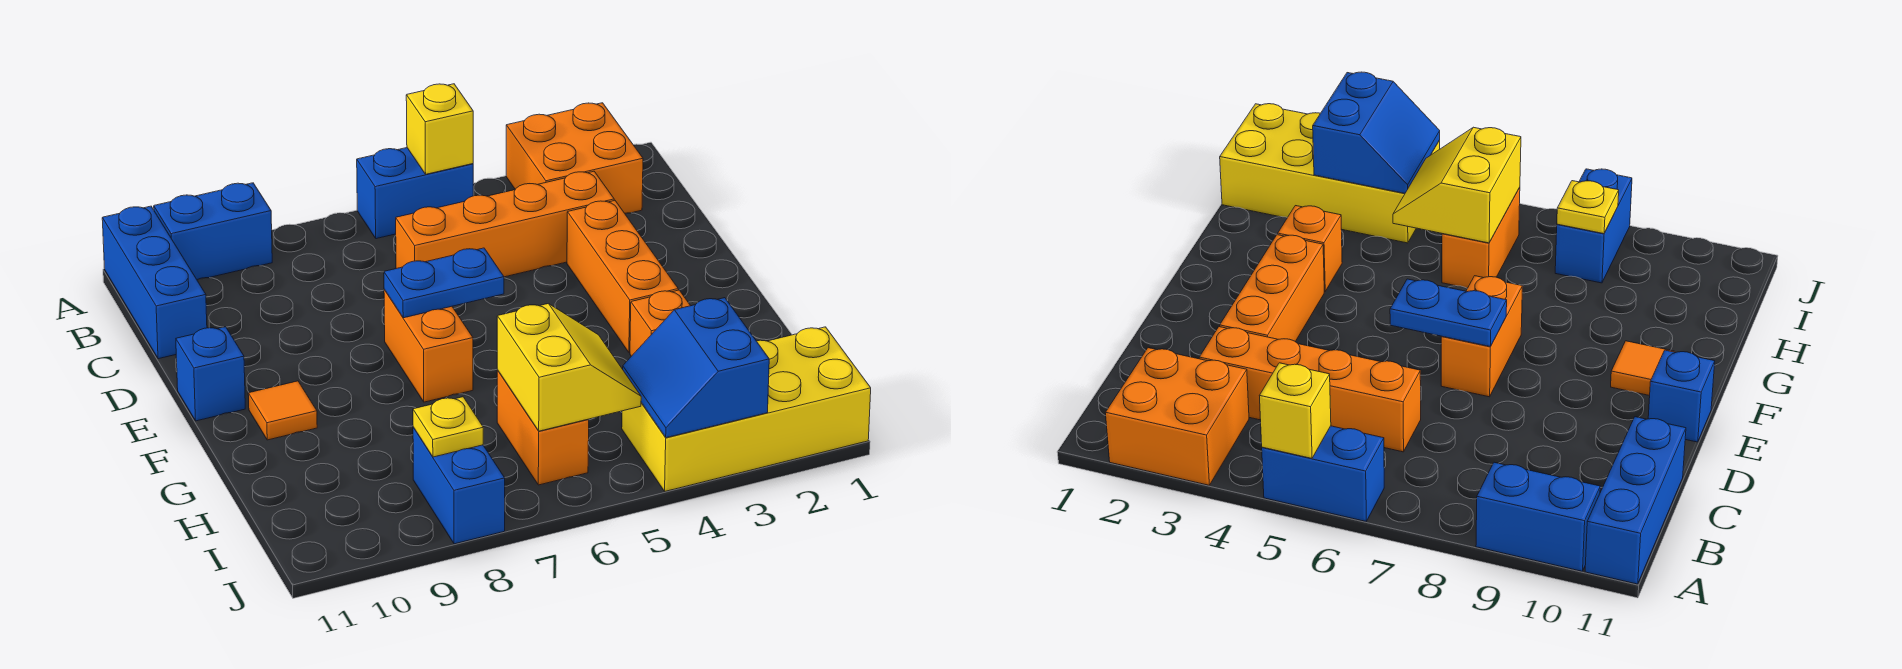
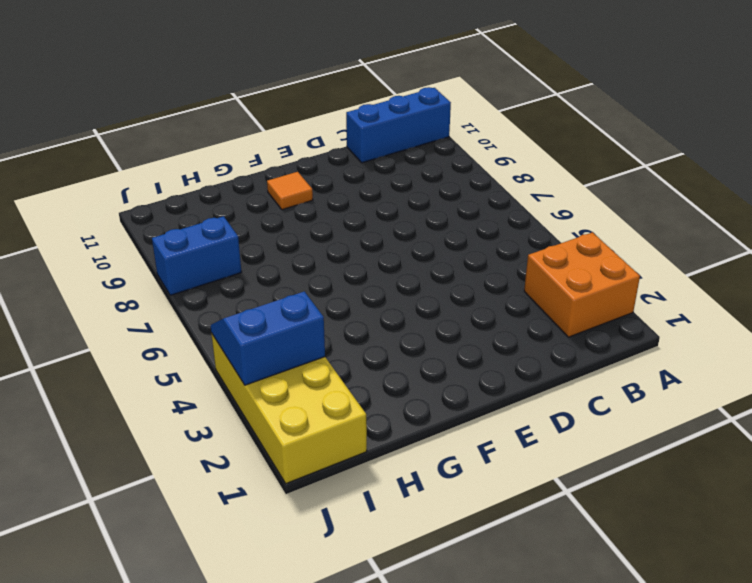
none -> blue 1x2 brick [357,148,473,239]
none -> blue 1x2 brick [154,183,272,280]
none -> orange 1x4 brick [396,171,614,277]

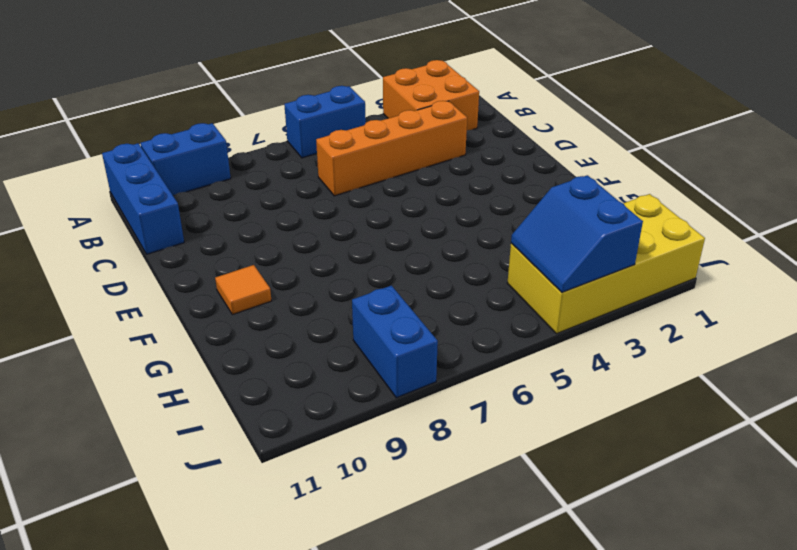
none -> orange 1x3 brick [567,200,678,353]
none -> orange 1x2 brick [384,290,473,402]
none -> blue 1x1 brick [176,327,245,421]

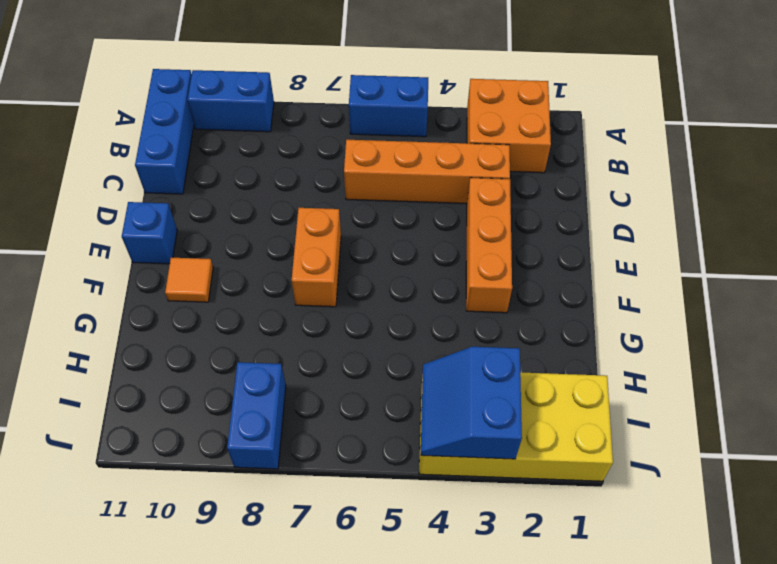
none -> orange 1x1 brick [630,290,690,356]
none -> orange 1x2 brick [497,370,589,485]
none -> yellow 1x1 brick [406,84,473,174]

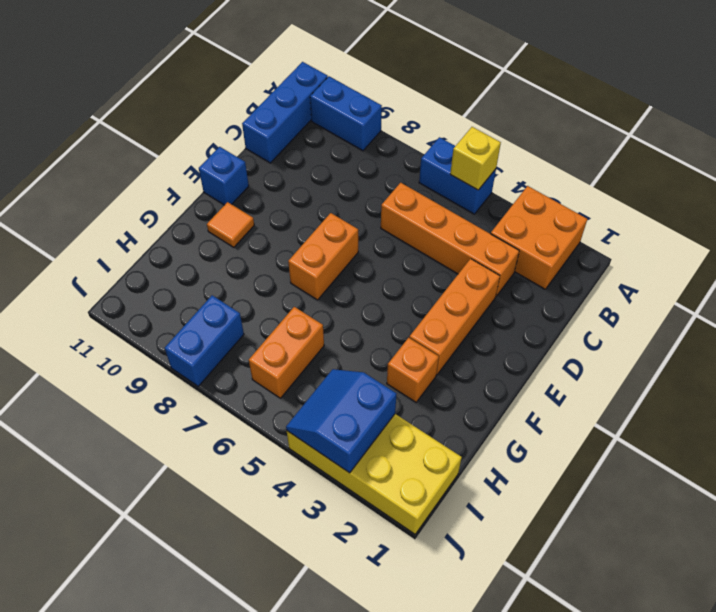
none -> blue 1x2 plate [384,248,504,318]
none -> yellow 2x2 slope [497,304,641,431]
none -> yellow 1x1 plate [413,397,483,457]

